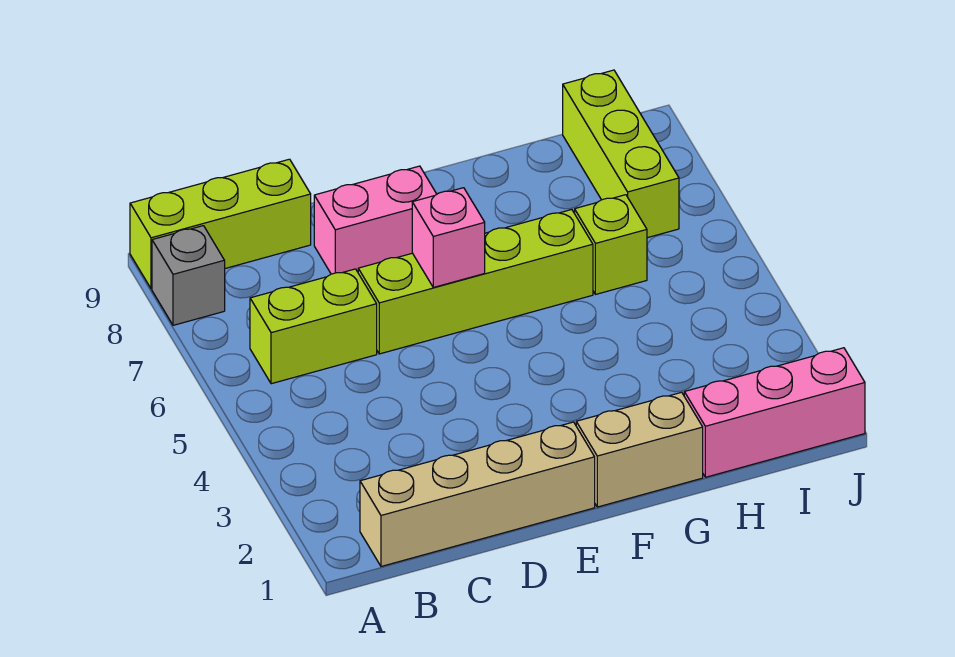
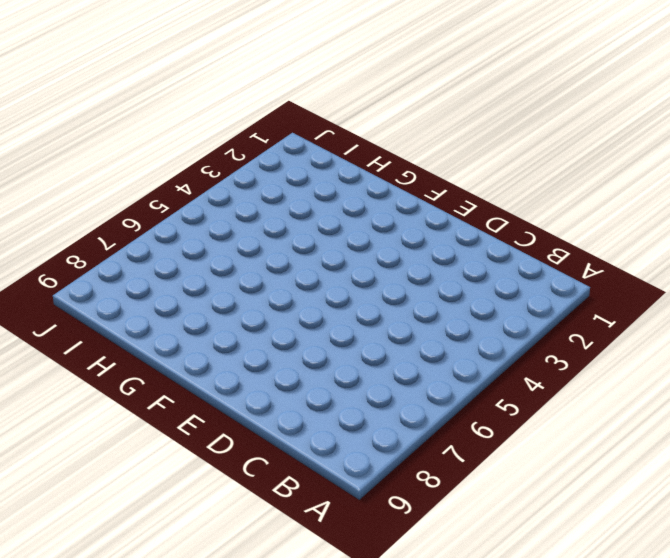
none -> grey 1x1 brick [152,226,225,325]
none -> lime 1x3 brick [130,159,311,289]

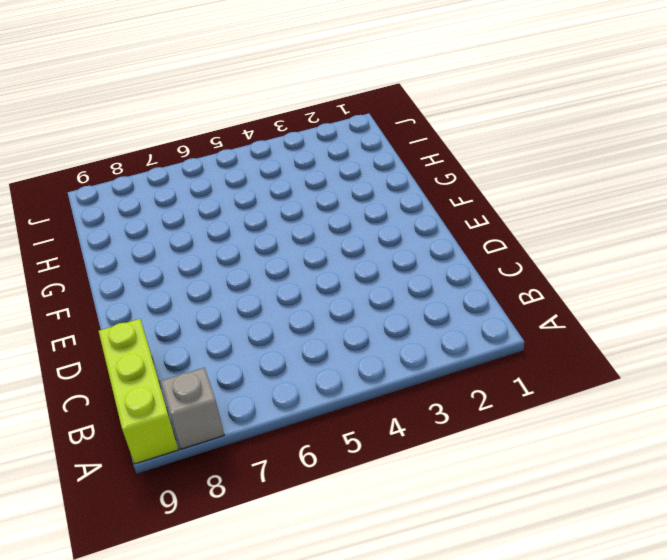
none -> tan 1x4 brick [360,422,595,566]
none -> lime 1x2 brick [250,269,377,384]

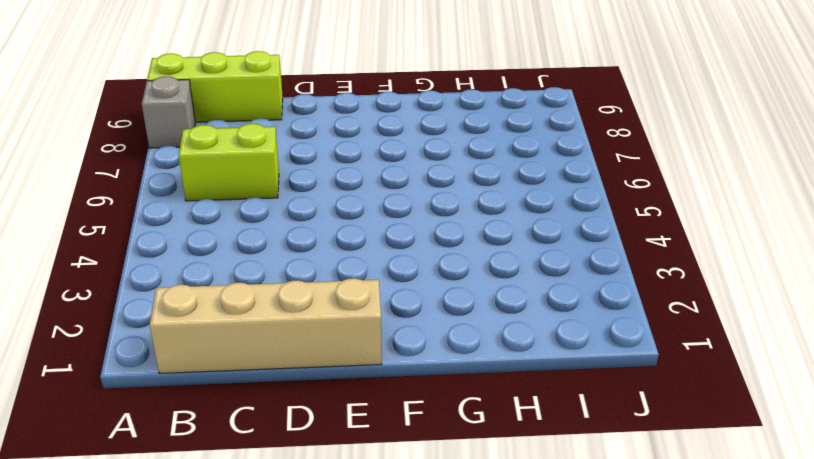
none -> lime 1x4 brick [358,210,593,354]
none -> pink 1x2 brick [314,166,437,274]

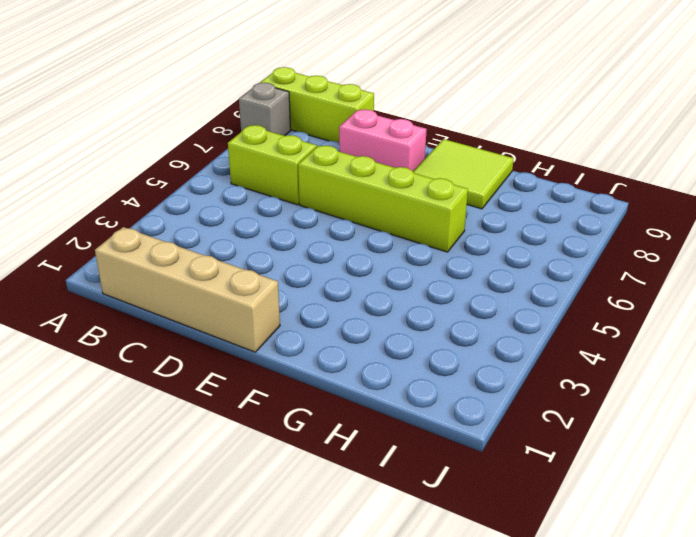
lime 2x2 tile [413,139,514,209] -> none
none -> tan 1x2 brick [576,392,703,507]
none -> pink 1x3 brick [684,348,865,477]

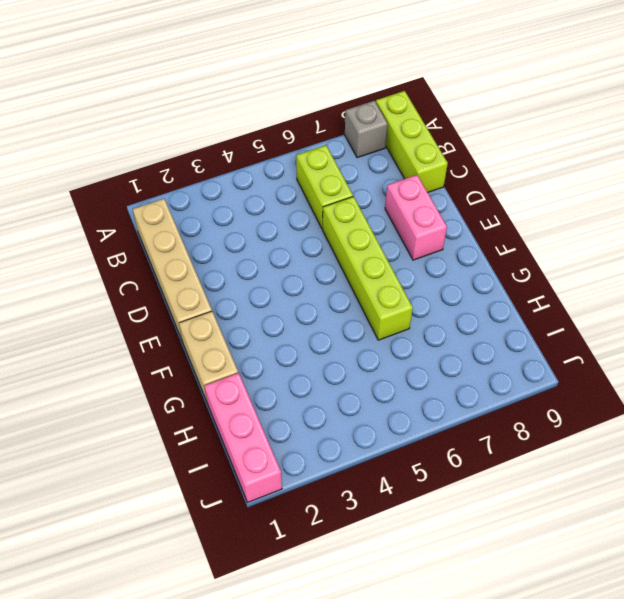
none -> lime 1x1 brick [575,195,647,294]
none -> lime 1x3 brick [563,70,679,238]

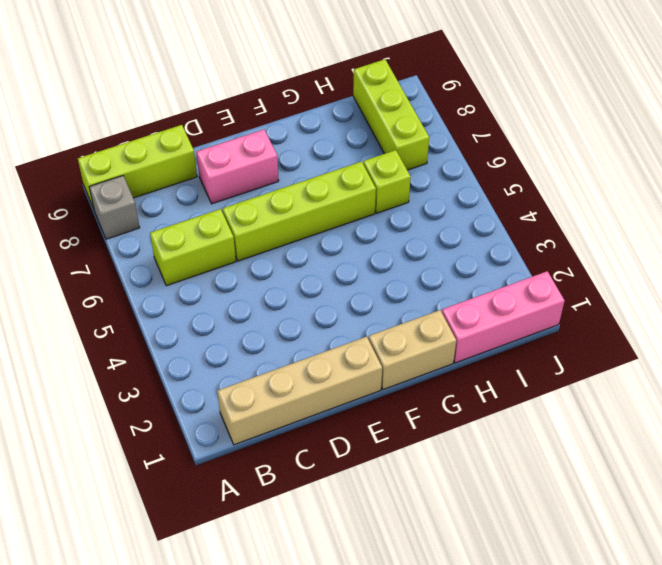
none -> pink 1x1 brick [412,188,485,287]

